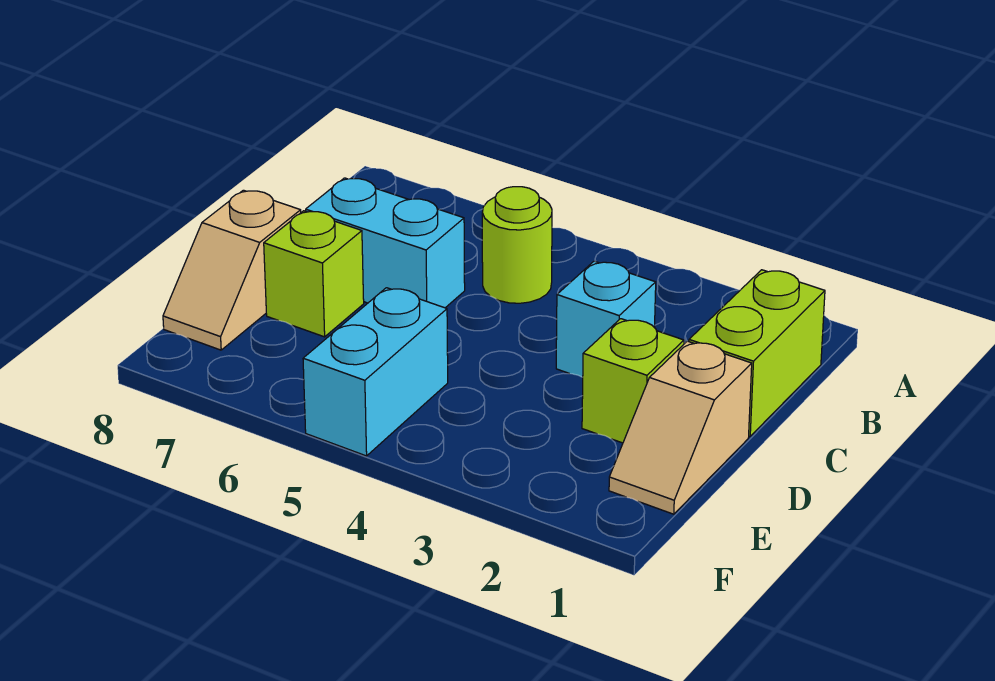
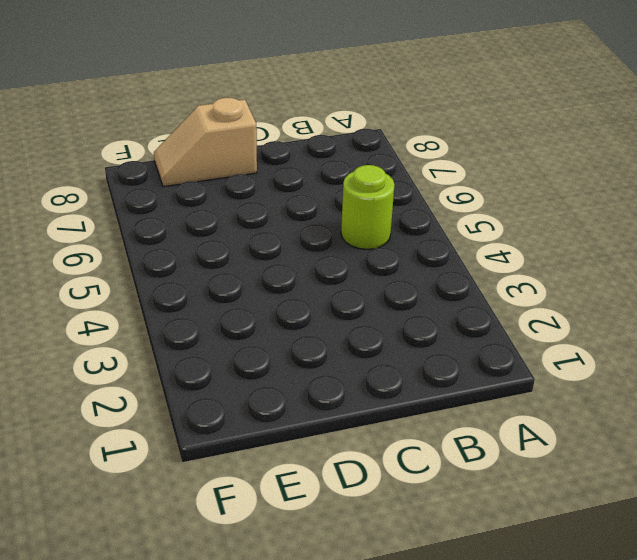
none -> lime 1x2 brick [689,270,825,436]
none -> cyan 1x1 brick [556,261,656,377]

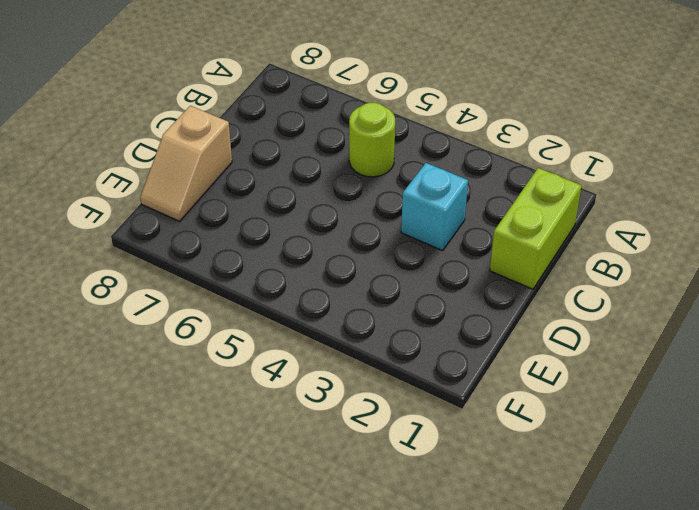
none -> cyan 1x2 brick [306,178,465,308]
none -> tan 1x2 slope [609,341,752,514]

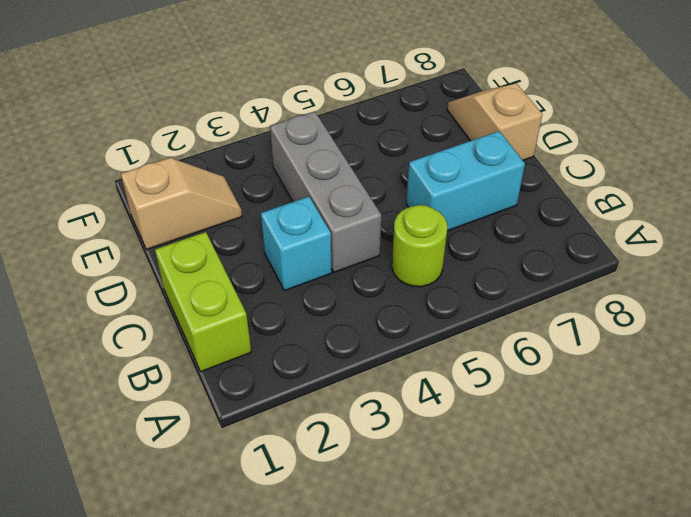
grey 1x3 brick [270,111,381,272] -> none
tan 1x2 slope [121,158,242,250] -> tan 1x2 slope turned to [609,341,752,514]
none -> lime 1x1 brick [582,319,684,443]
none -> lime 1x1 brick [264,211,364,337]

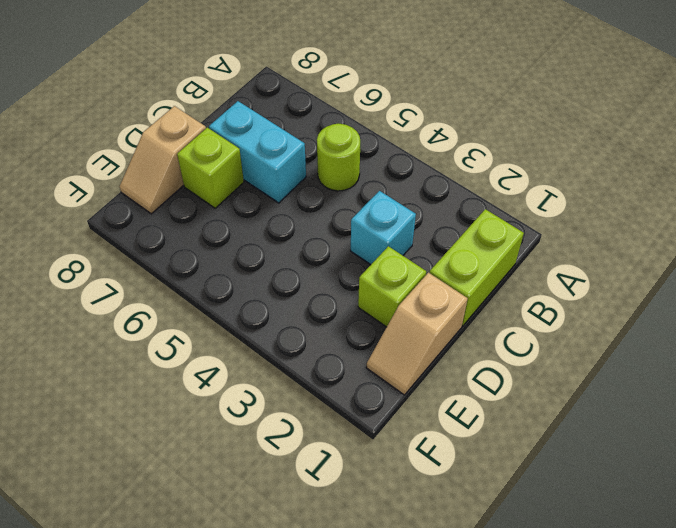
none -> cyan 1x2 brick [303,288,448,456]

